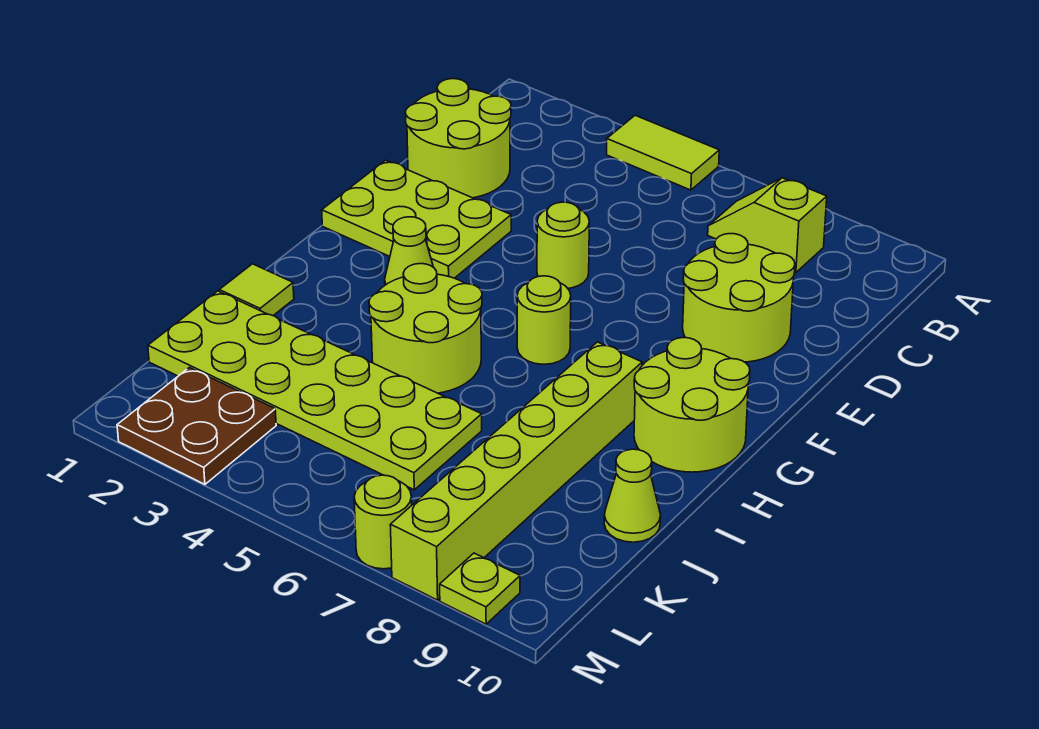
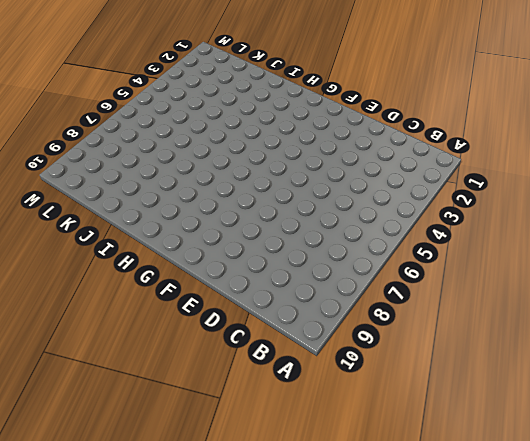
none -> lime 1x2 tile [607,115,719,190]
none -> lime 1x2 slope [708,178,827,273]
none -> lime 2x2 round brick [405,79,511,198]

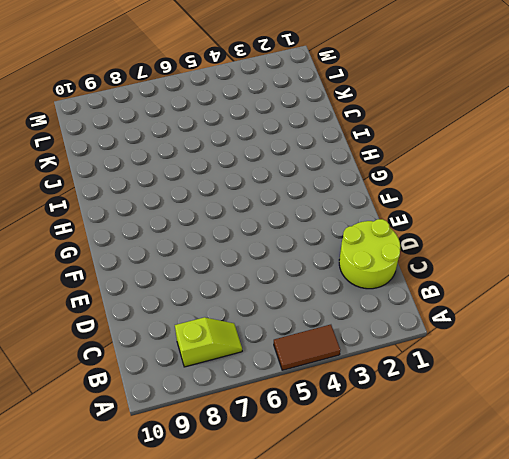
brown 1x2 tile [274,325,340,370] -> lime 1x2 tile [607,115,719,190]
none -> lime 2x2 round brick [683,234,795,362]
none -> lime 2x3 plate [322,160,511,278]
none -> lime 1x1 round brick [537,202,589,288]

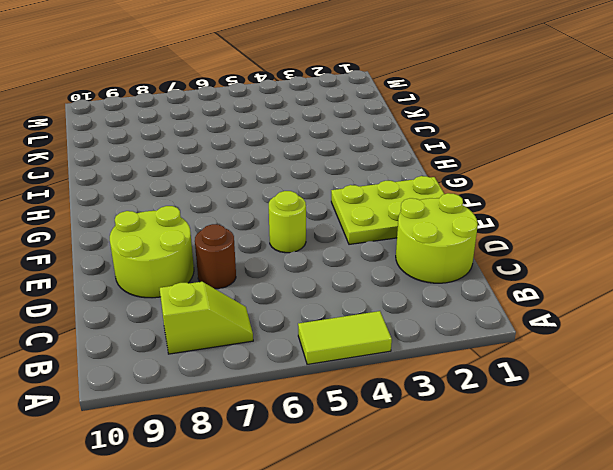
brown 1x1 round brick [195,224,236,289] -> none
none -> lime 1x1 cone [385,217,433,285]
none -> lime 1x1 round brick [517,276,571,364]
none -> lime 2x2 round brick [634,338,750,472]

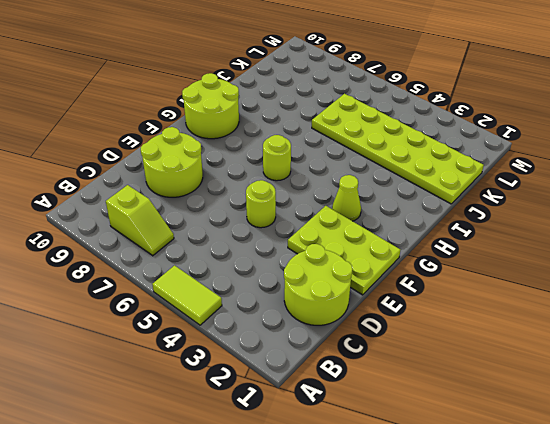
none -> lime 2x2 round brick [369,264,482,393]
none -> lime 1x6 brick [390,342,642,600]
none -> lime 1x1 tile [219,264,294,316]

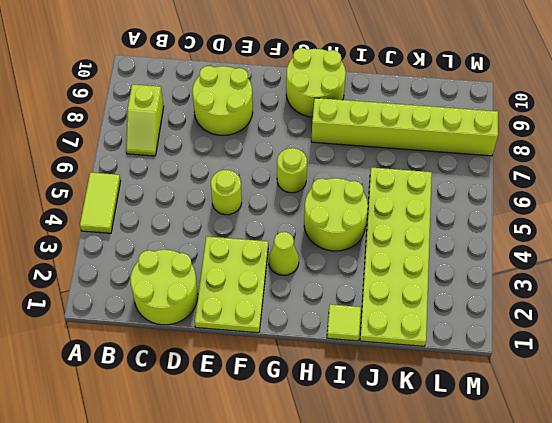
none -> lime 1x1 cone [604,449,661,542]
none -> brown 2x2 plate [117,367,276,484]
none -> lime 1x1 round brick [354,475,412,569]

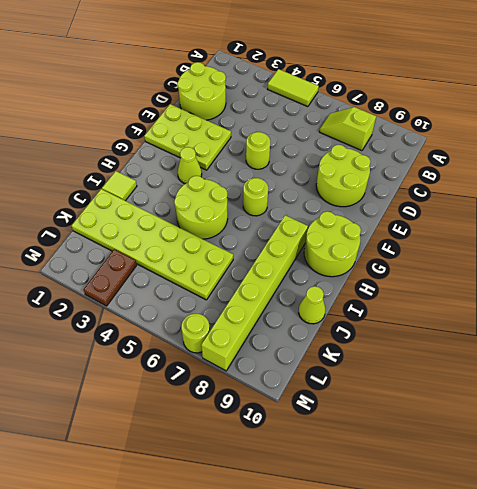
brown 1x2 plate [83,249,137,306] -> brown 2x2 plate [117,367,276,484]
none -> lime 1x1 plate [440,553,520,624]

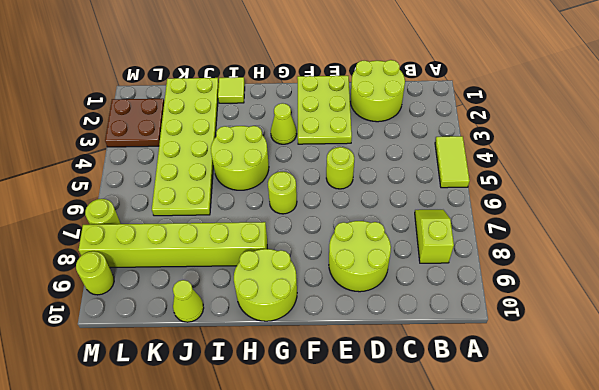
lime 1x1 round brick [76,251,114,295] -> lime 1x1 plate [440,553,520,624]

